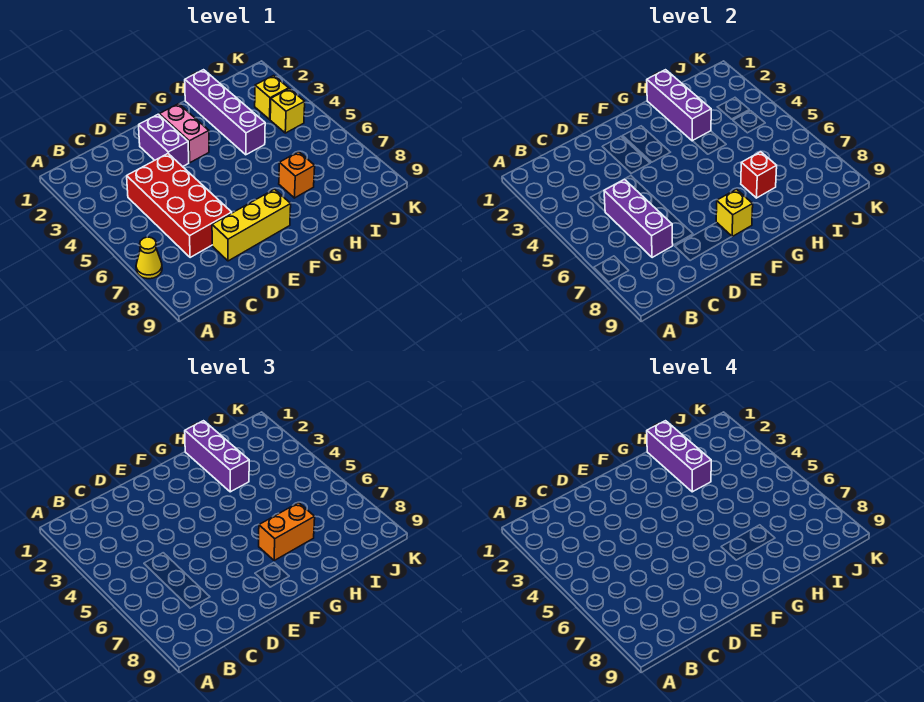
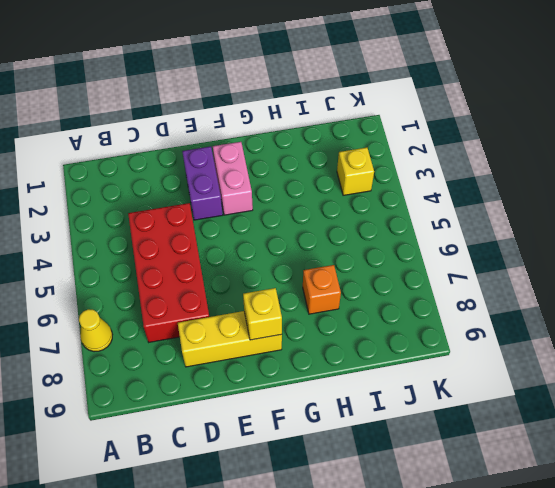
none -> purple 1x4 brick [185,70,265,155]
none -> yellow 1x1 brick [270,89,305,133]
none -> purple 1x3 brick [604,179,673,258]

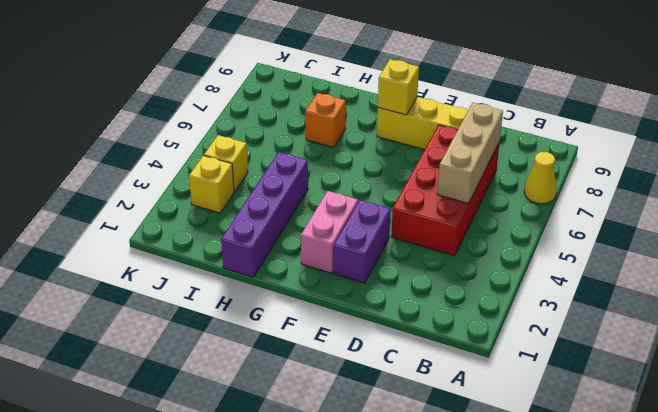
tan 1x3 brick [437,103,503,203] -> purple 1x3 brick [604,179,673,258]
none -> purple 1x3 brick [647,70,711,141]
none -> red 1x1 brick [741,152,777,198]
none -> orange 1x2 brick [259,503,315,560]

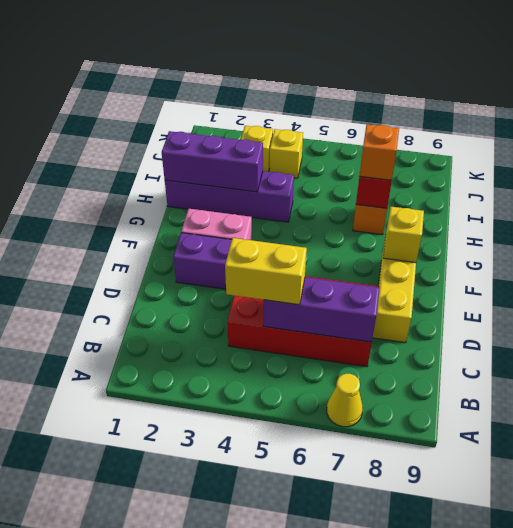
yellow 1x2 brick [225,238,307,305] -> none
orange 1x1 brick [360,125,399,181] -> orange 1x2 brick [259,503,315,560]
none -> purple 1x3 brick [185,421,249,492]
none -> purple 1x3 brick [647,421,711,492]

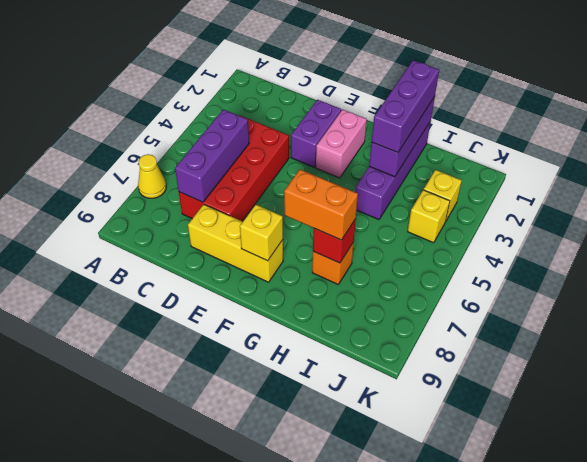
none -> purple 1x3 brick [647,421,711,492]

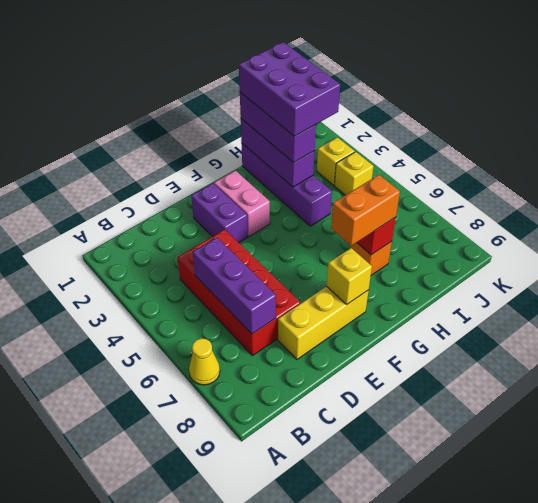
purple 2x3 brick [239,42,340,136] -> purple 1x3 brick [647,421,711,492]

